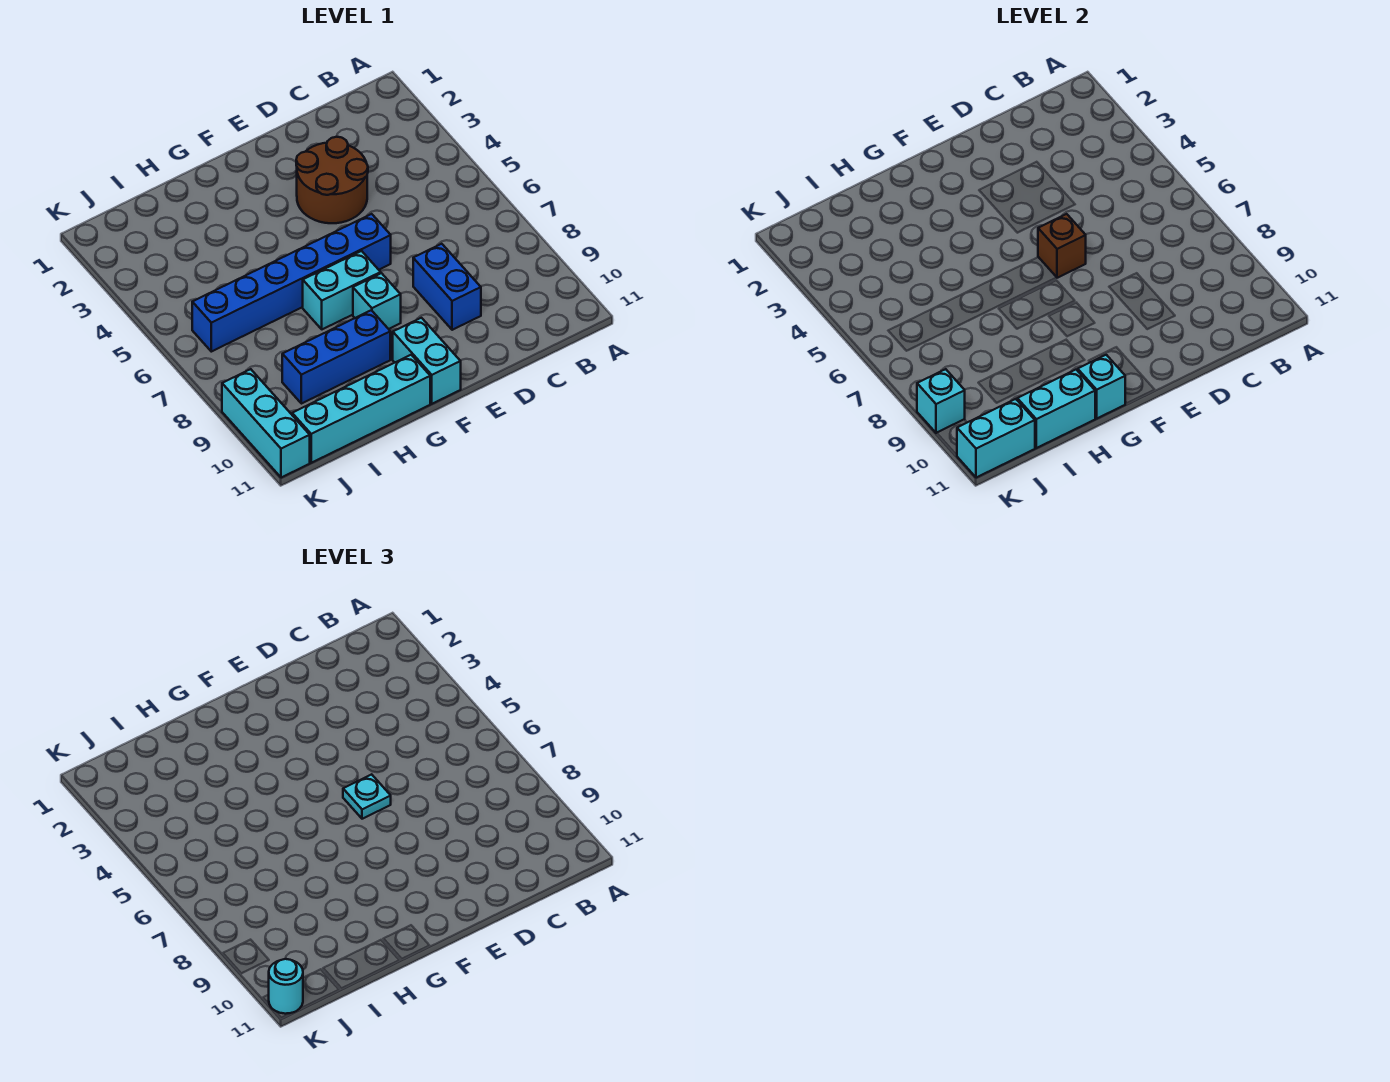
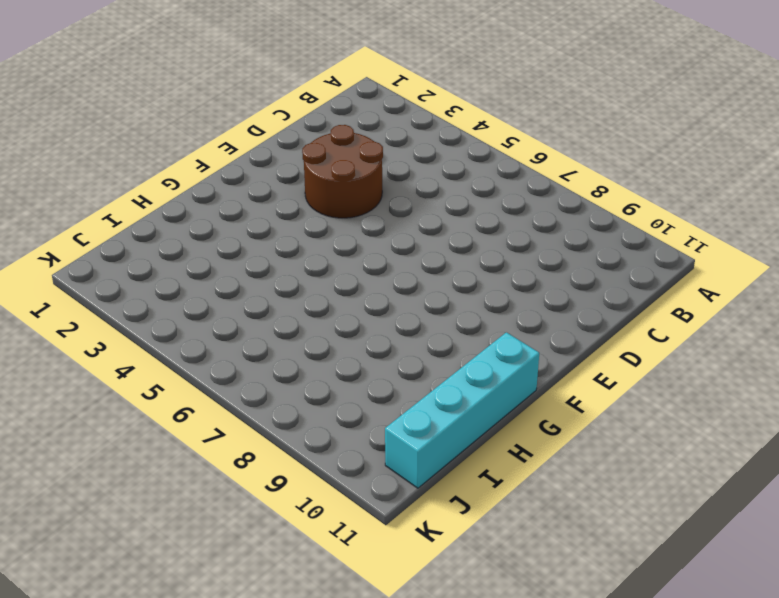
none -> blue 1x2 brick [413,244,481,330]
none -> blue 1x6 brick [192,214,391,352]
none -> cyan 1x2 brick [303,251,381,329]

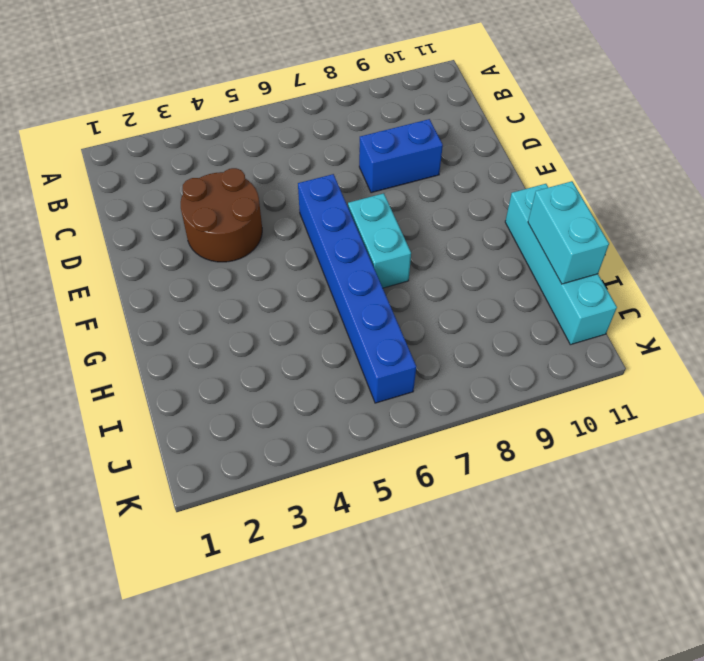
none -> cyan 1x1 brick [353,273,401,329]
none -> cyan 1x2 brick [393,318,461,404]
none -> blue 1x3 brick [282,310,390,404]

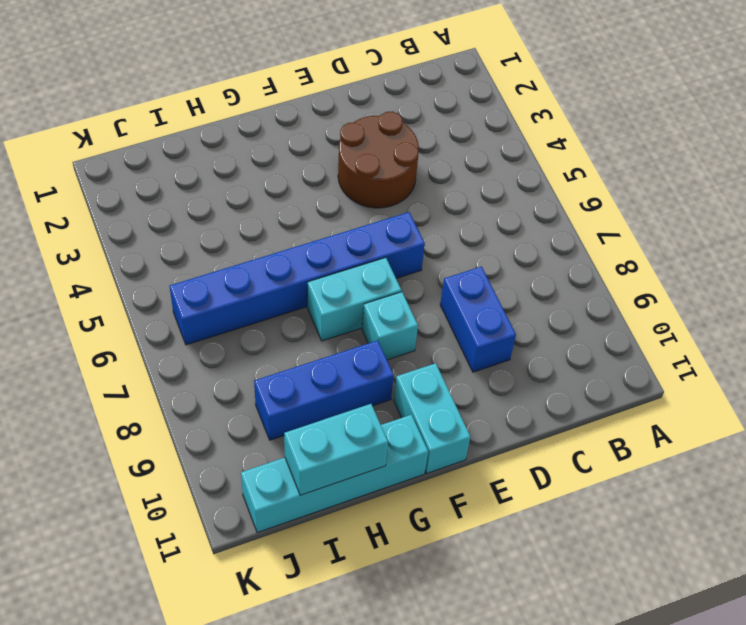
none -> cyan 1x3 brick [222,369,310,478]
none -> brown 1x1 brick [1038,214,1086,278]
none -> cyan 1x1 brick [1078,355,1125,418]

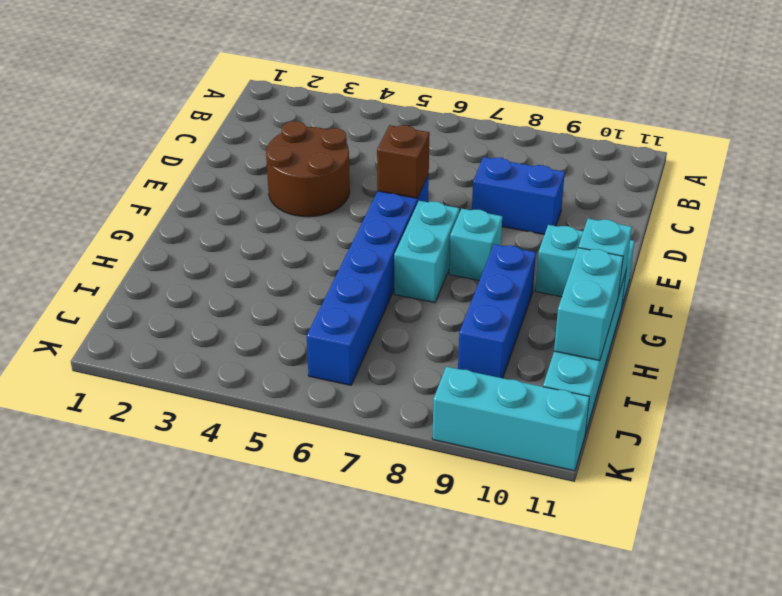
none -> cyan 1x2 brick [957,399,1035,478]
none -> cyan 1x1 brick [917,369,965,433]
none -> cyan 1x1 plate [343,774,391,819]

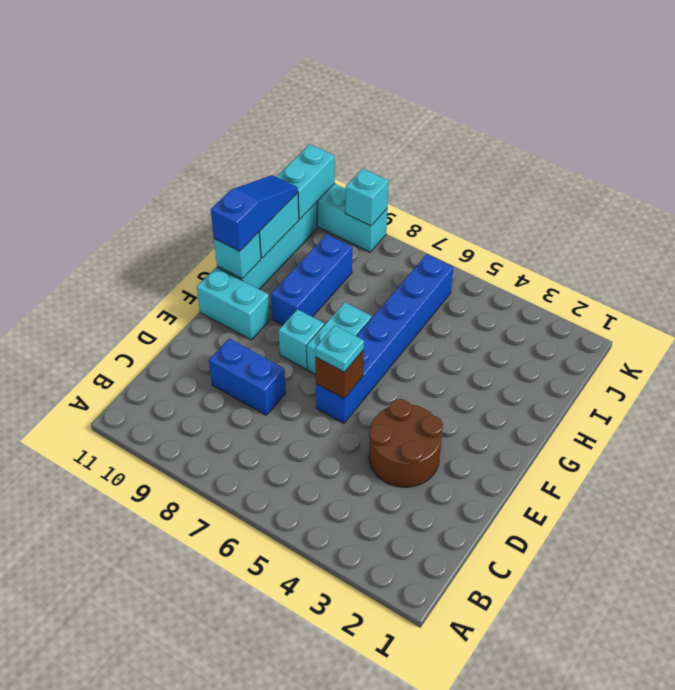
blue 1x3 slope [211,175,298,251] -> none
none -> cyan 1x1 round brick [269,959,303,1014]

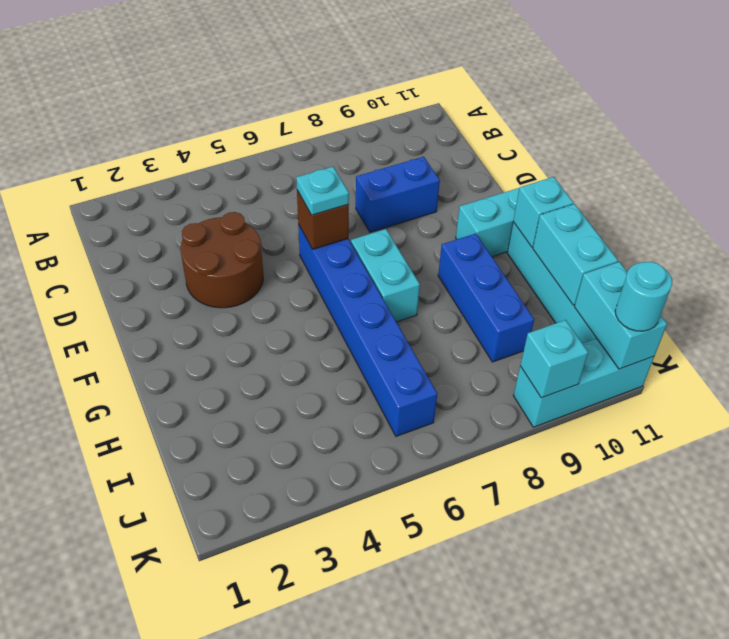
none -> cyan 1x1 brick [353,273,401,329]

